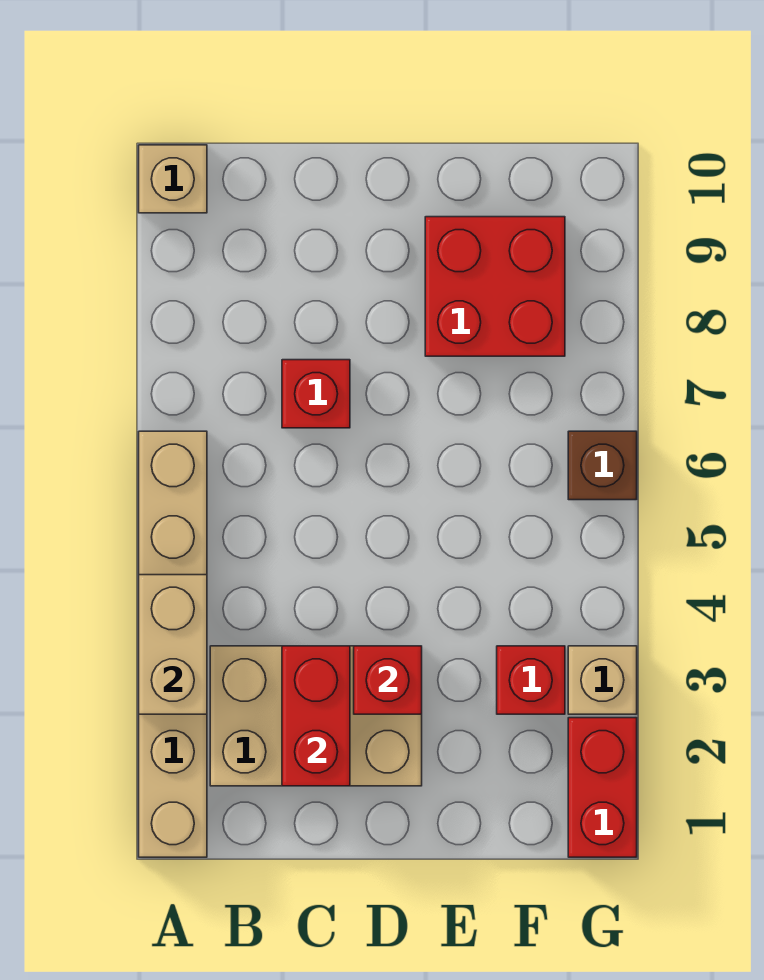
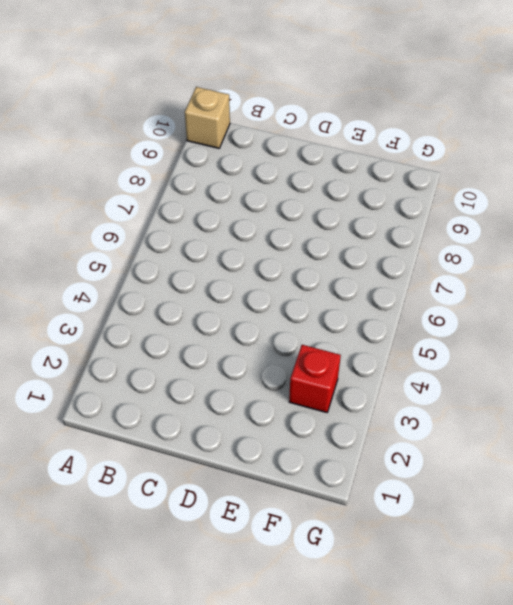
none -> tan 1x6 brick [139,431,207,857]
none -> tan 2x3 brick [210,646,422,786]
none -> red 1x1 brick [282,360,350,428]

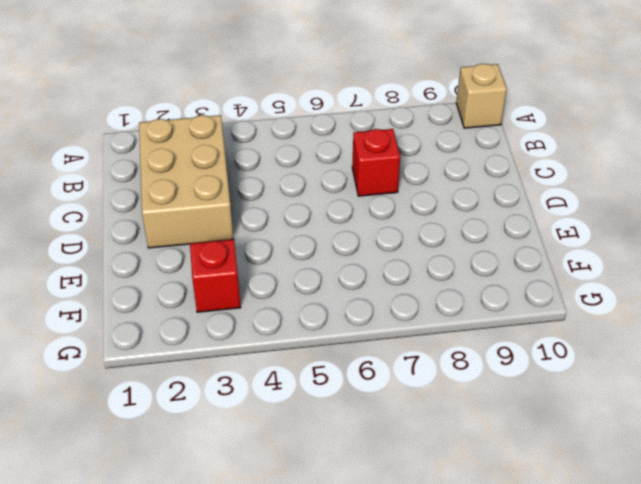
none -> tan 1x6 brick [139,431,207,857]
none -> red 2x2 brick [425,217,565,356]
none -> red 1x2 brick [568,718,637,857]

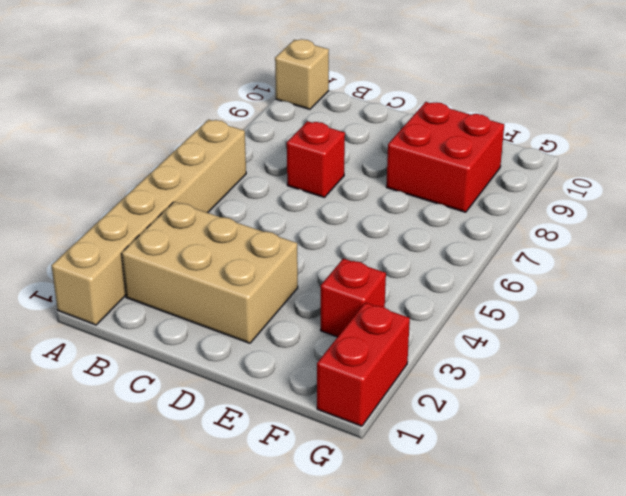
none -> tan 1x1 brick [568,646,637,714]
none -> brown 1x1 brick [568,431,637,500]
none -> tan 1x2 brick [139,575,207,714]

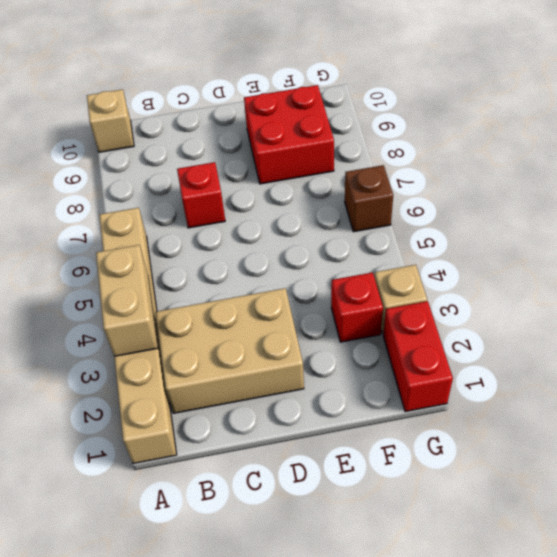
none -> red 1x2 brick [282,646,350,786]
none -> red 1x1 brick [354,646,422,714]

